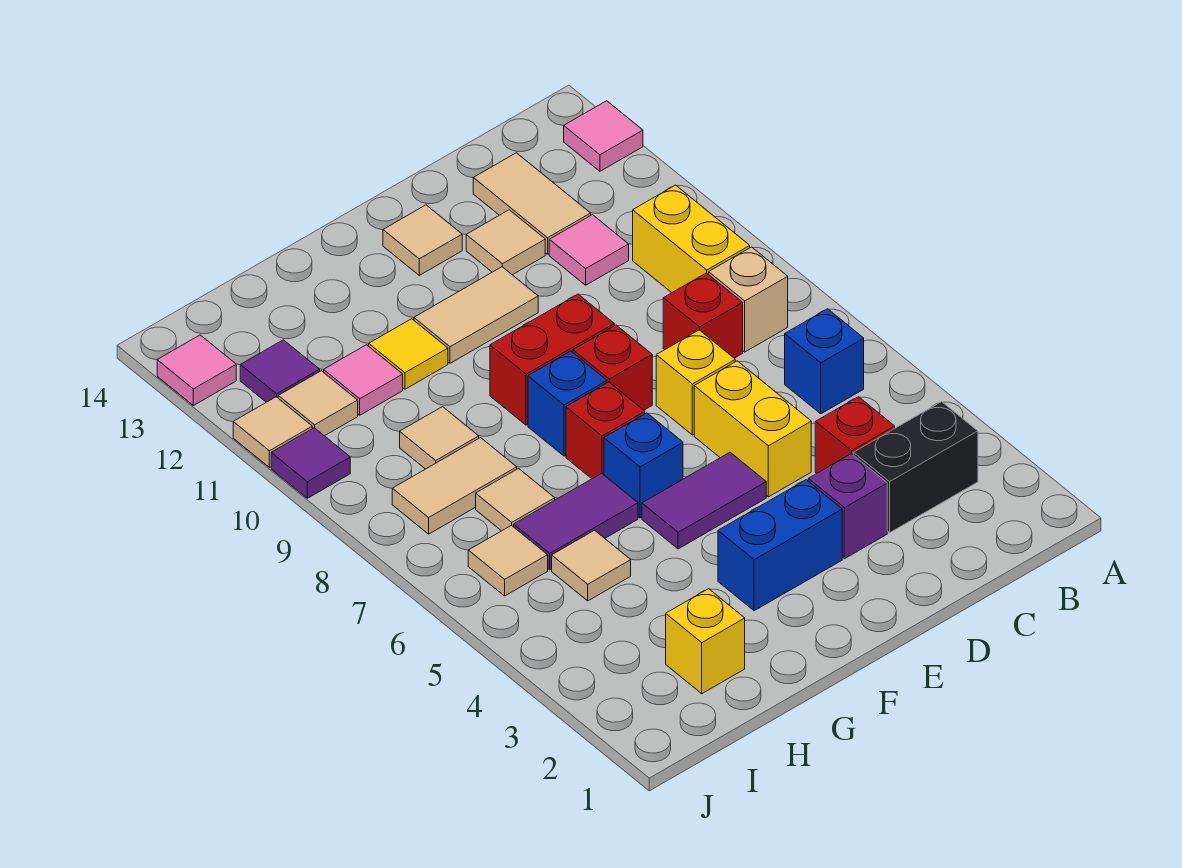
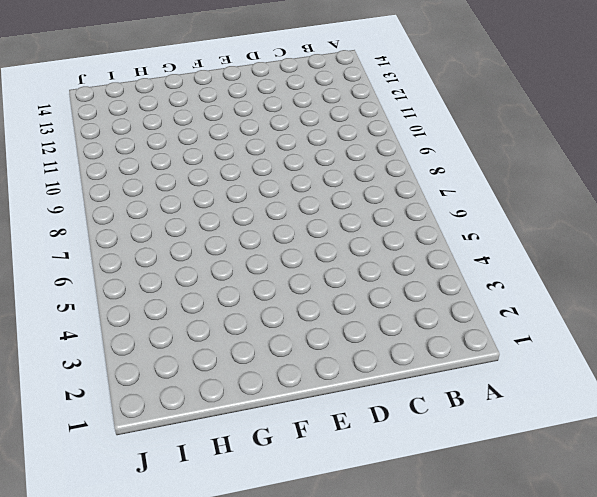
none -> pink 1x1 tile [564,101,643,171]
none -> black 1x2 brick [853,402,978,532]
none -> blue 1x1 brick [785,309,864,414]
none -> tan 1x1 brick [709,247,788,352]

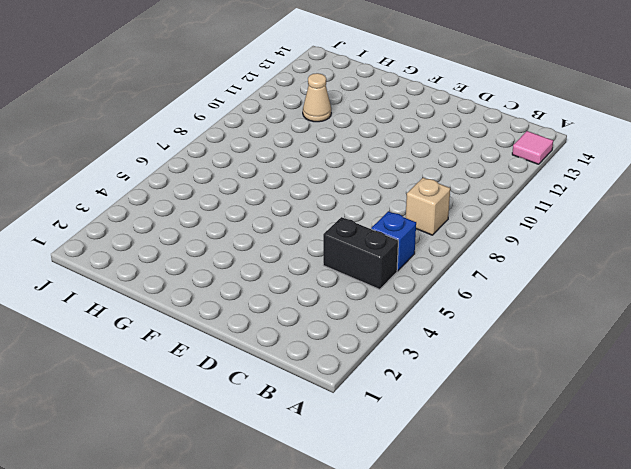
black 1x2 brick [323,217,398,289] -> black 1x2 brick moved to [853,402,978,532]
tan 1x1 cone [303,73,331,122] -> pink 1x1 tile [324,345,403,415]
none -> yellow 1x2 brick [633,185,750,293]
none -> red 1x1 brick [815,397,895,473]
none -> red 1x1 brick [663,273,743,358]
none -> pink 1x1 tile [549,215,629,285]

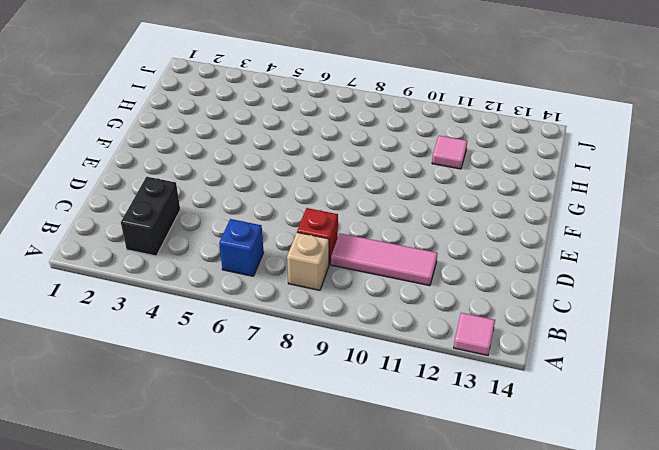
pink 1x3 tile [331,233,438,286] -> pink 1x1 tile [549,215,629,285]
none -> yellow 1x2 brick [633,185,750,293]
none -> red 1x1 brick [815,397,895,473]
none -> tan 1x2 tile [473,153,591,254]
none -> purple 1x1 brick [808,454,887,559]

